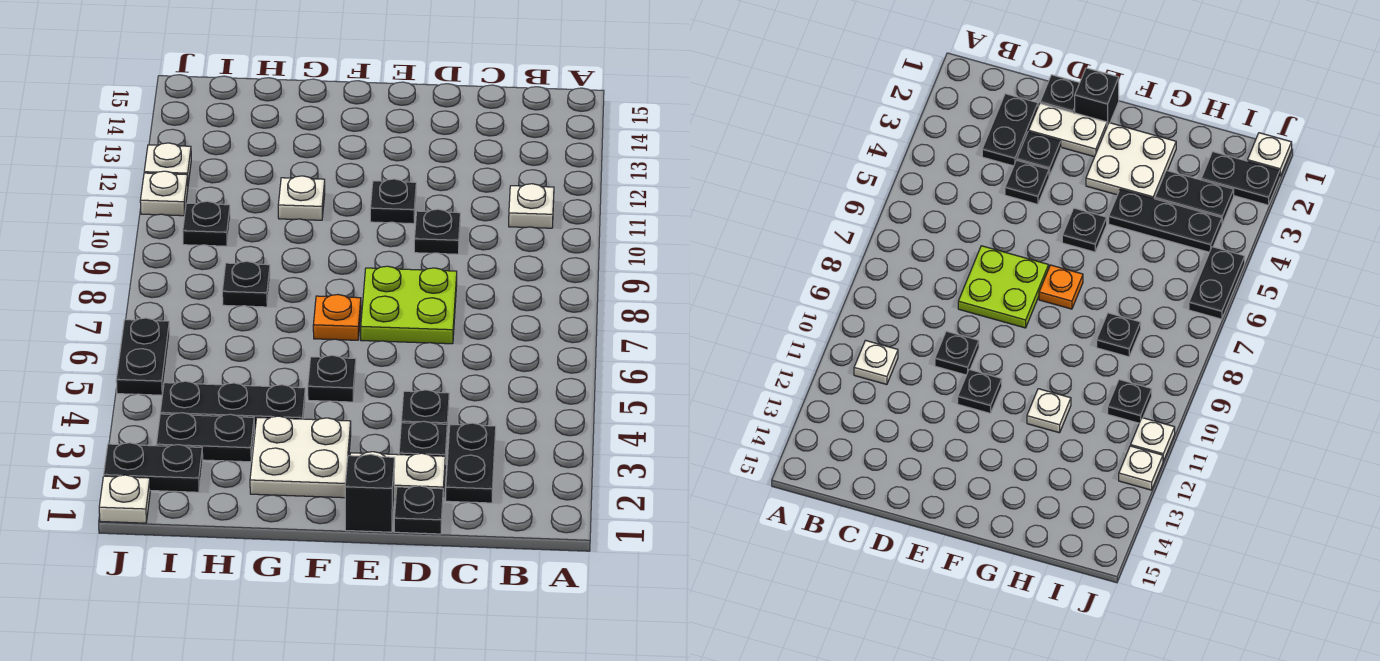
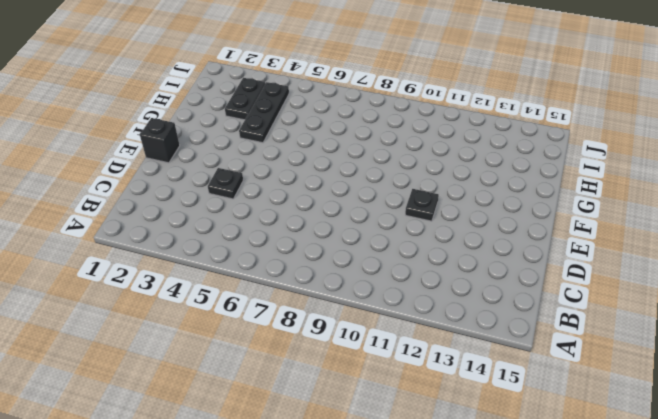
none -> white 1x1 plate [509,184,554,228]
none -> black 1x2 plate [446,423,496,503]
none -> black 1x1 plate [394,486,443,534]

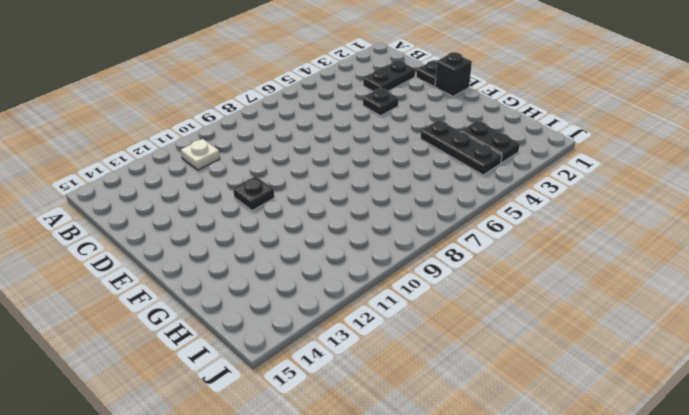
none -> white 1x2 plate [350,452,445,500]
none -> black 1x1 plate [399,421,447,464]
none -> lime 2x2 plate [361,266,457,344]

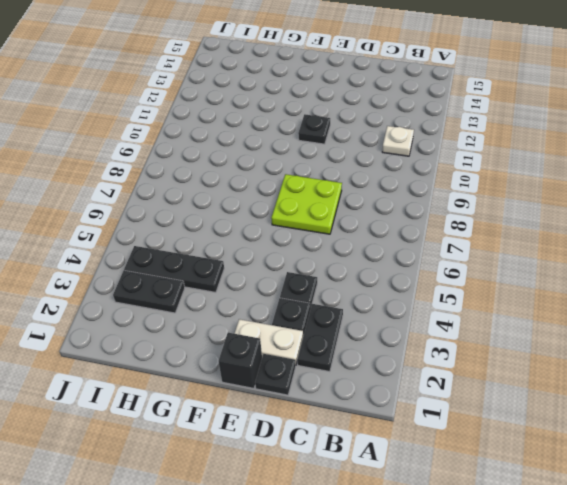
none -> black 1x1 plate [414,209,460,254]
none -> white 2x2 plate [250,416,351,498]
none -> black 1x1 plate [308,355,356,402]

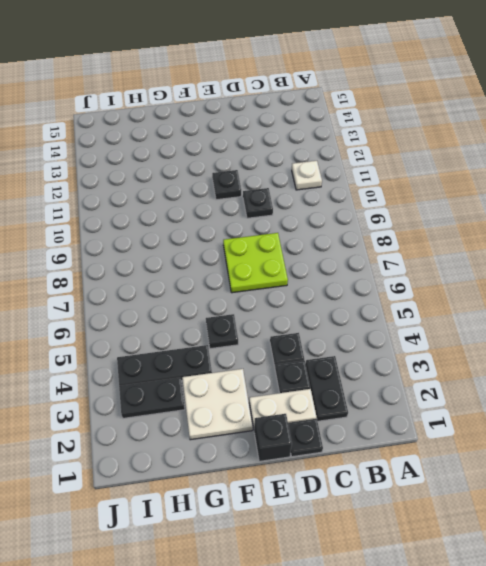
none -> orange 1x1 plate [313,295,361,340]
none -> white 1x1 plate [278,176,325,220]
none -> black 1x1 plate [222,261,270,307]

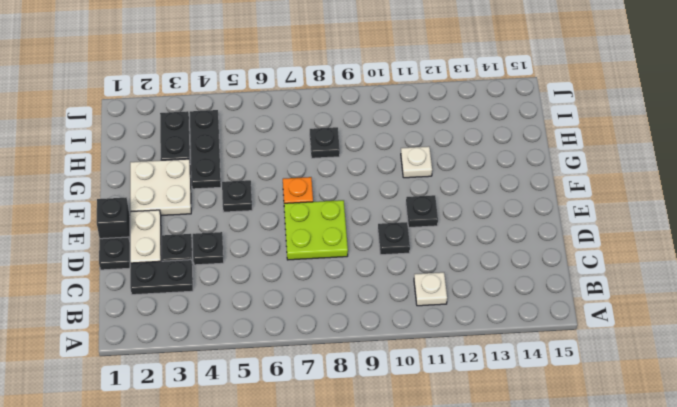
none -> black 1x2 plate [104,443,203,492]
none -> black 1x1 plate [183,201,230,246]
none -> white 1x1 plate [99,475,150,523]

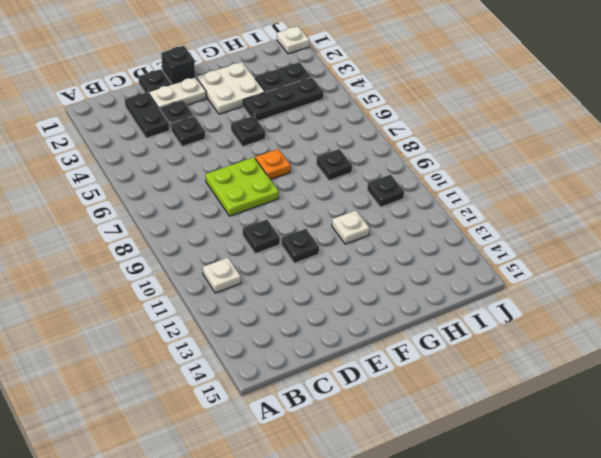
none -> black 1x2 plate [104,443,203,492]
none -> black 1x2 plate [116,318,170,395]
none -> white 1x1 plate [140,171,188,216]

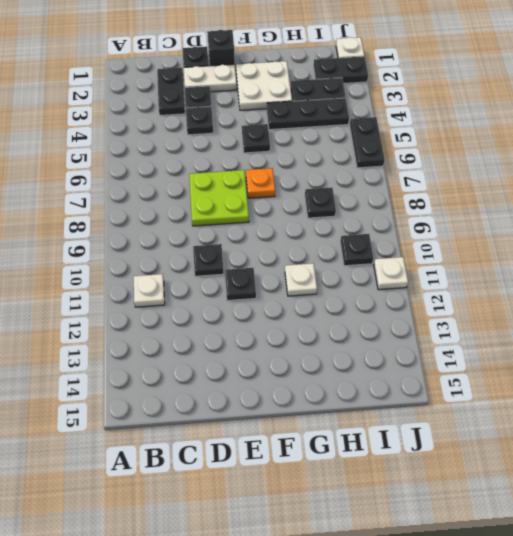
none -> white 1x1 plate [144,143,191,183]

